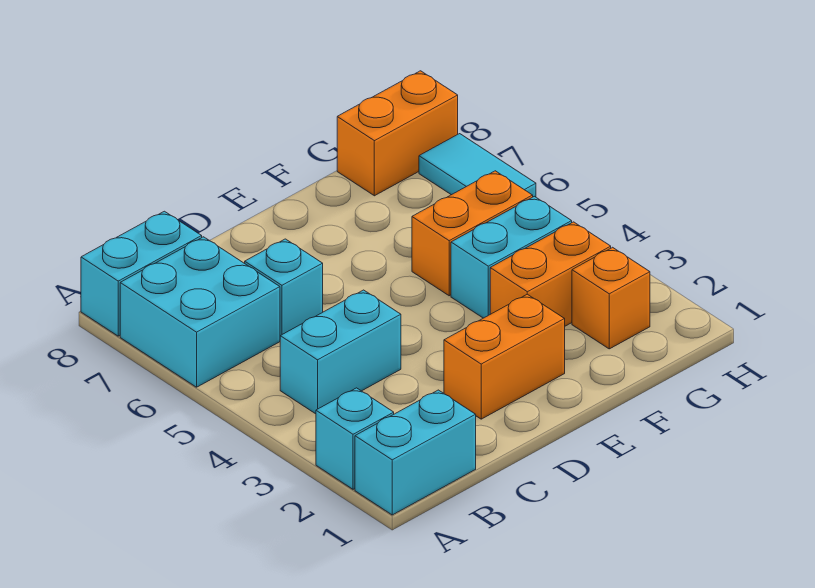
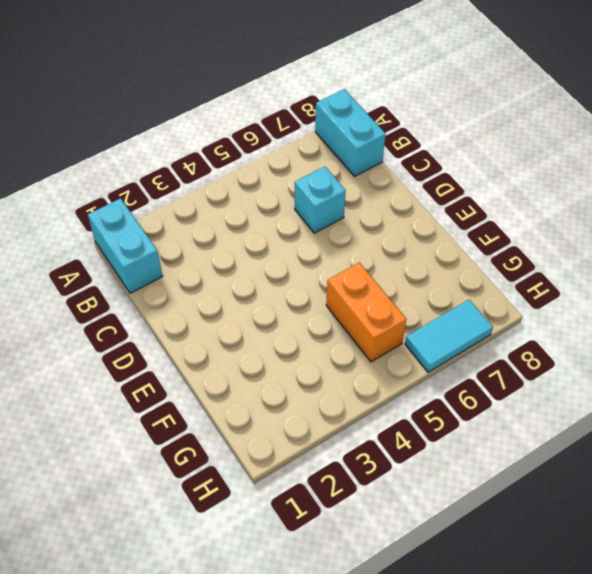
none -> cyan 1x1 brick [316,388,394,489]
none -> cyan 2x2 brick [120,237,280,387]
none -> cyan 1x2 brick [280,290,401,414]

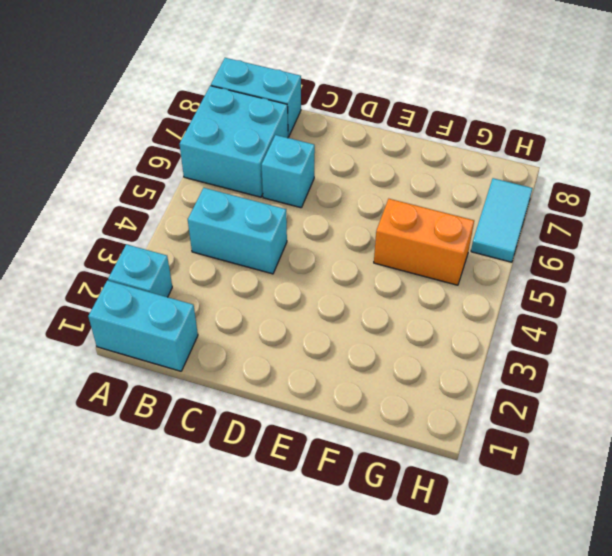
none -> orange 1x2 brick [444,294,565,419]
none -> orange 1x2 brick [490,222,611,326]
none -> cyan 1x2 brick [451,196,572,318]

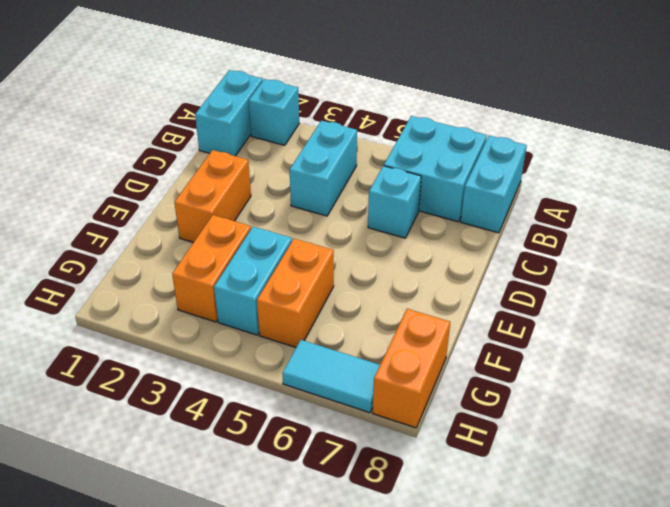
none -> orange 1x1 brick [572,247,650,349]

